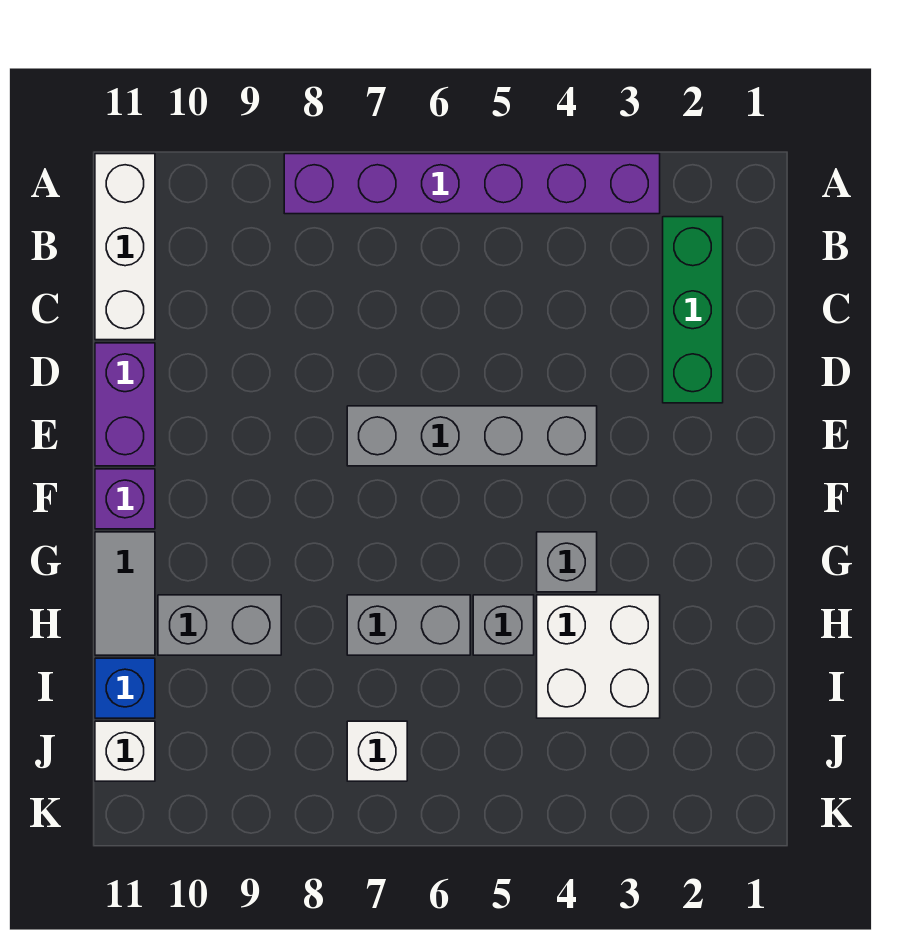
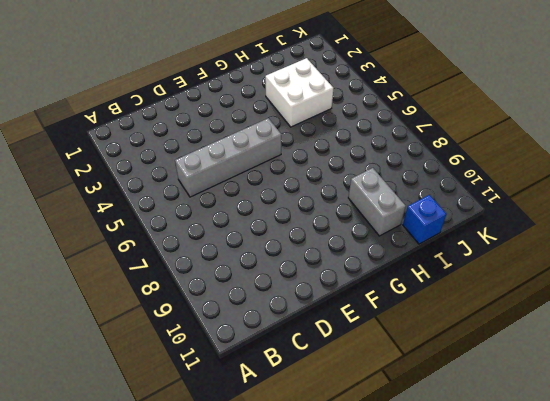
grey 1x4 brick [175,118,281,197] -> grey 1x4 brick turned to [347,406,597,466]
none -> purple 1x6 brick [284,154,660,214]
none -> white 1x3 brick [95,154,155,340]
none -> green 1x3 brick [663,217,723,403]

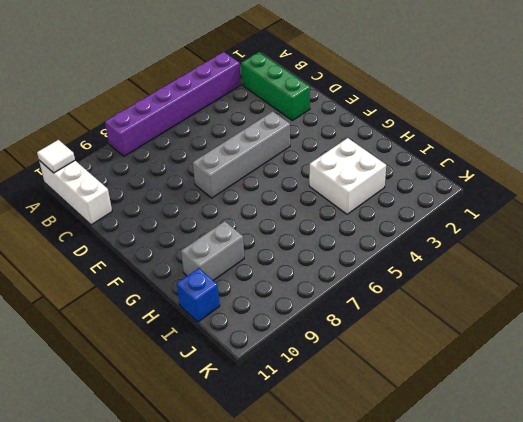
white 1x1 tile [37,140,75,173] -> none
none -> purple 1x2 brick [95,343,155,466]
none -> purple 1x1 brick [95,469,155,529]
none -> grey 1x1 brick [537,532,597,592]

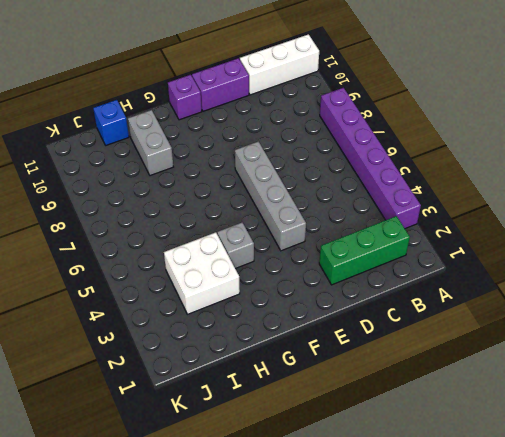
none -> grey 1x2 tile [95,532,155,655]
none -> grey 1x1 brick [473,595,534,655]
none -> grey 1x2 brick [347,595,470,655]

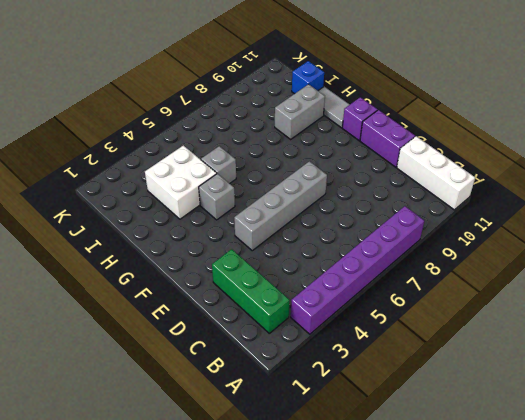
none -> grey 1x2 brick [347,595,470,655]
none -> white 1x1 brick [347,721,407,781]
none -> white 1x1 brick [95,721,155,781]

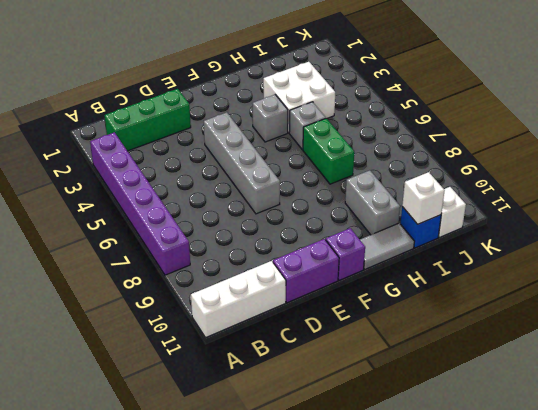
green 1x2 brick [303,118,354,184] -> grey 1x2 brick [347,595,470,655]
white 1x1 brick [402,172,445,224] -> white 1x1 brick moved to [347,721,407,781]

